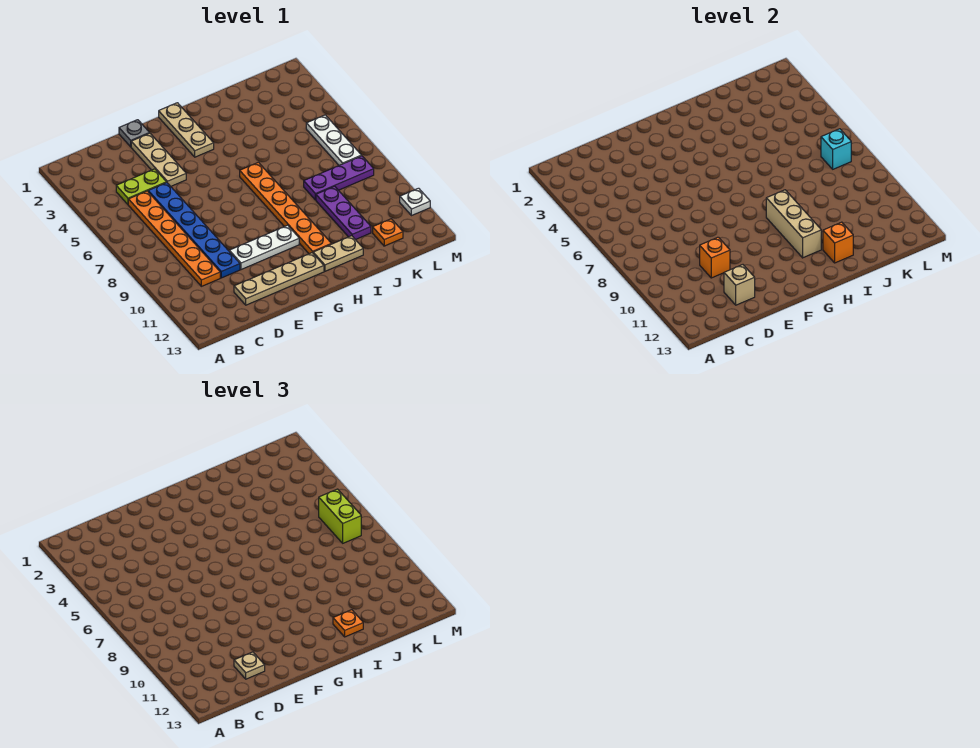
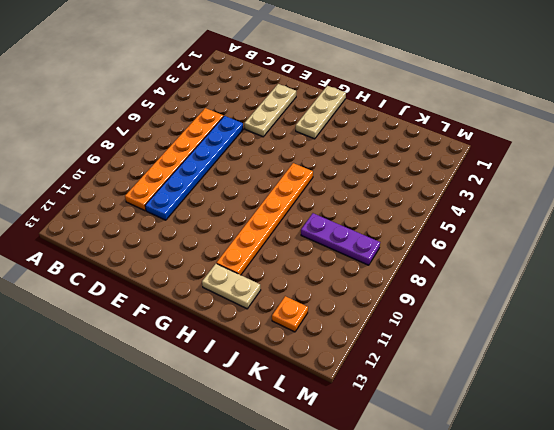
none -> lime 1x2 plate [116,169,167,204]
none -> tan 1x4 plate [234,253,324,305]
none -> grey 1x1 plate [119,120,149,147]

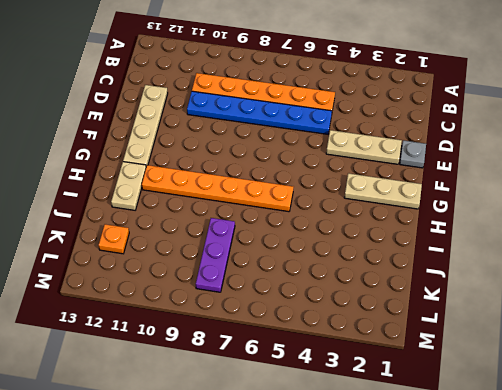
none -> lime 1x2 plate [116,169,167,204]
none -> white 1x3 plate [229,225,299,270]
none -> purple 1x3 plate [316,186,371,240]

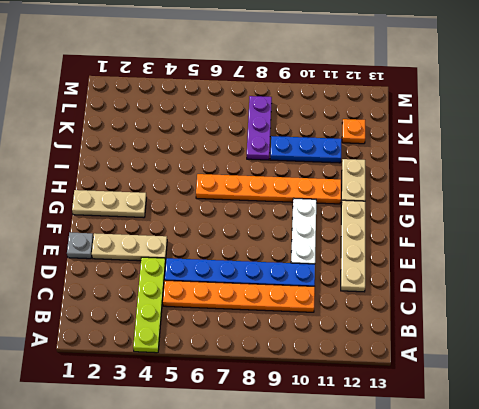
lime 1x4 plate [133,257,166,353] -> lime 1x2 plate [116,169,167,204]
blue 1x3 plate [270,136,342,163] -> purple 1x3 plate [316,186,371,240]
none -> white 1x3 plate [306,115,361,165]
none -> white 1x1 plate [400,188,430,216]
none -> orange 1x1 brick [700,237,730,278]

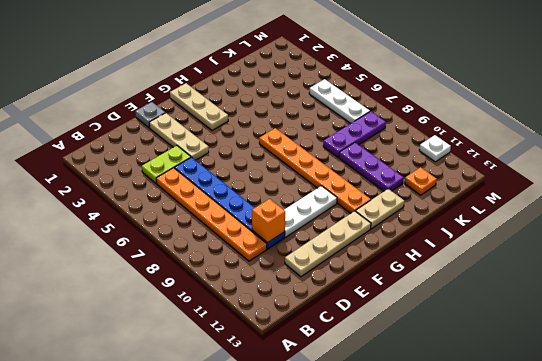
none -> tan 1x1 brick [724,265,755,305]
none -> tan 1x3 brick [766,190,821,258]
none -> orange 1x1 brick [823,222,853,263]

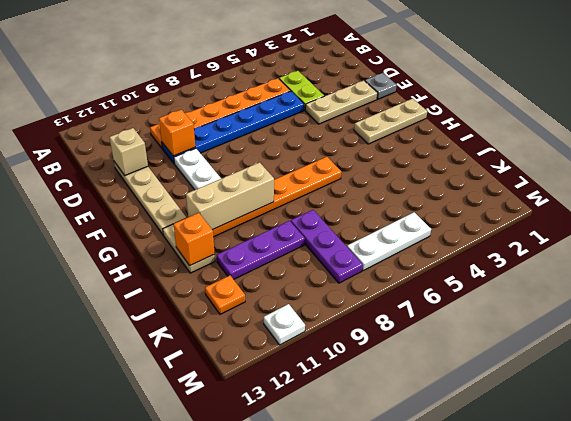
none -> cyan 1x1 brick [821,129,851,169]
none -> tan 1x1 plate [234,652,265,679]
none -> orange 1x1 plate [333,610,363,637]

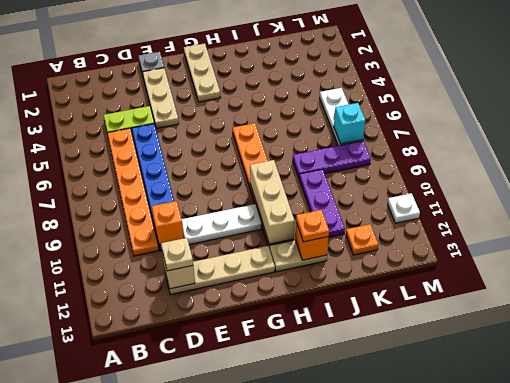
none -> lime 1x2 brick [319,489,361,543]

